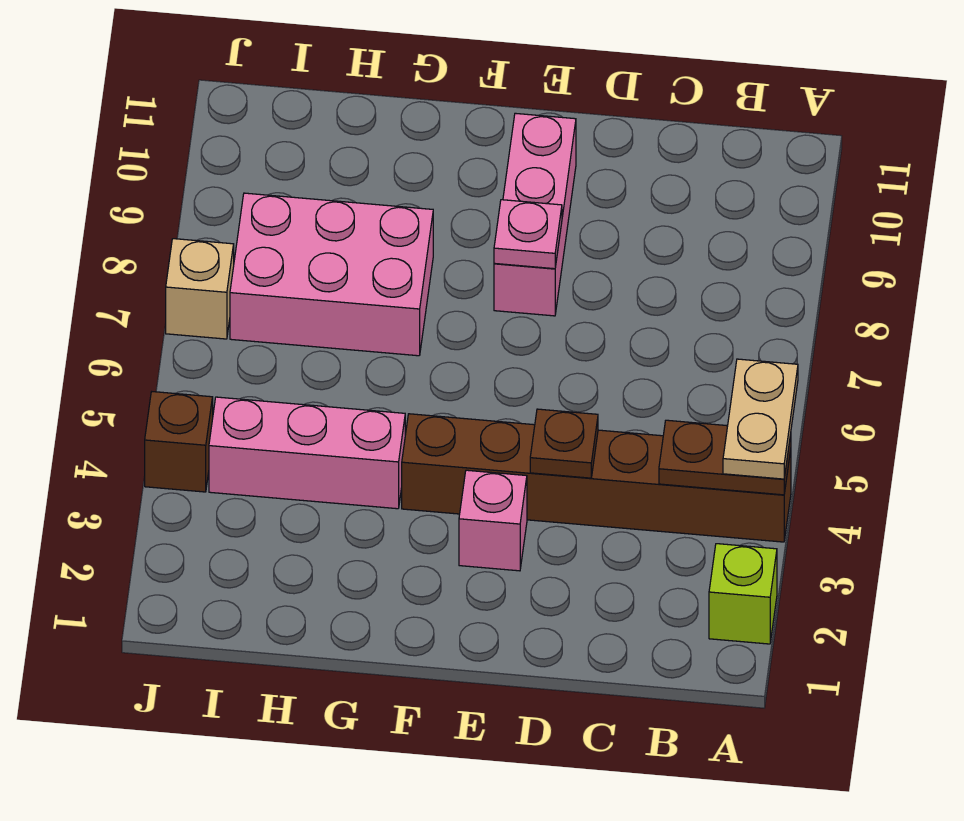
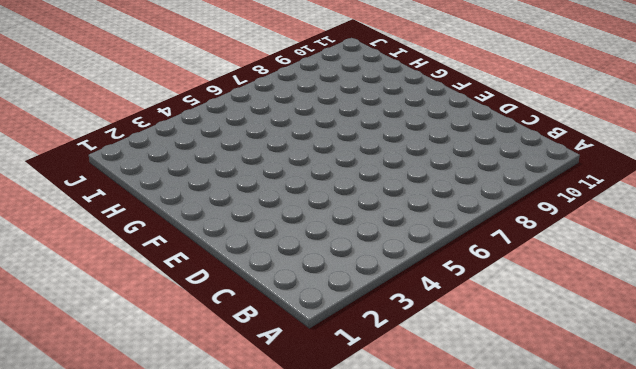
none -> lime 1x1 brick [709,544,777,644]
none -> brown 1x6 brick [402,414,791,542]
none -> pink 1x1 brick [459,470,527,571]

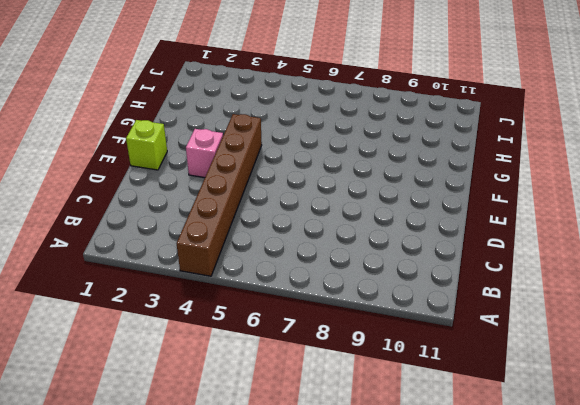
lime 1x1 brick [126,120,167,170] -> lime 1x1 brick moved to [709,544,777,644]
none -> pink 1x3 brick [494,113,576,316]
none -> pink 1x3 brick [209,397,405,509]
none -> pink 2x3 brick [230,193,433,356]

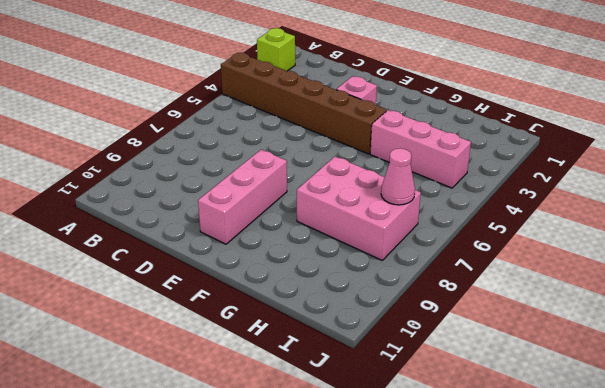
pink 1x1 cone [381,148,415,205] -> none
none -> brown 1x1 brick [145,392,213,492]
none -> tan 1x1 brick [166,239,234,339]
none -> brown 1x2 plate [659,420,791,495]

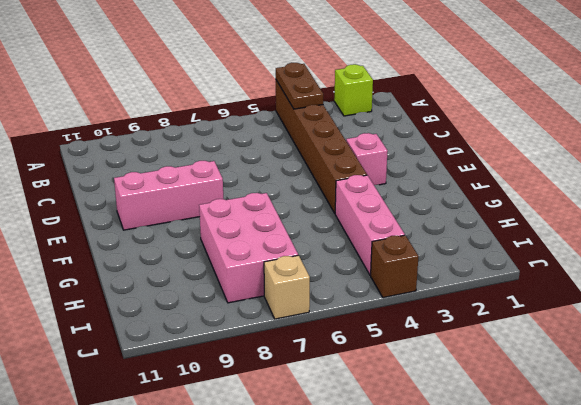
none -> brown 1x1 plate [530,409,598,478]
none -> pink 1x1 plate [494,200,562,269]
none -> tan 1x2 plate [723,359,798,479]

